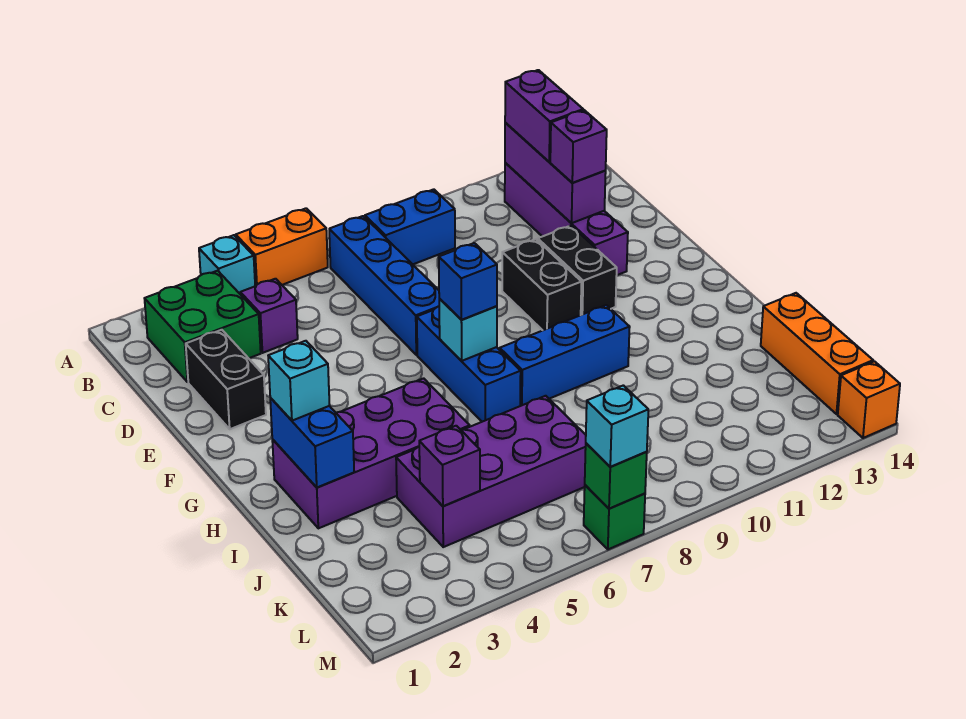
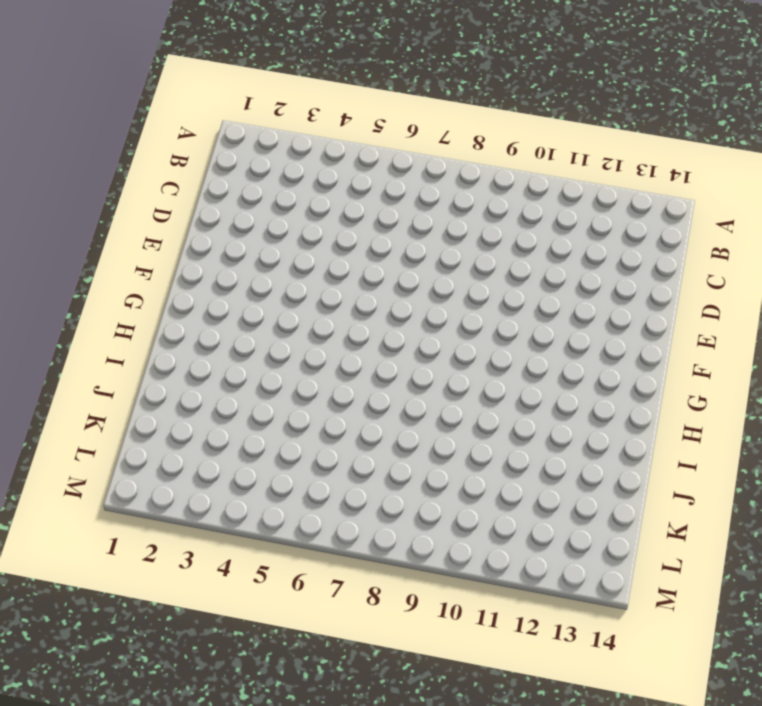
none -> cyan 1x1 brick [199,235,255,294]
none -> orange 1x2 brick [236,208,328,286]
none -> green 2x2 brick [144,271,261,382]

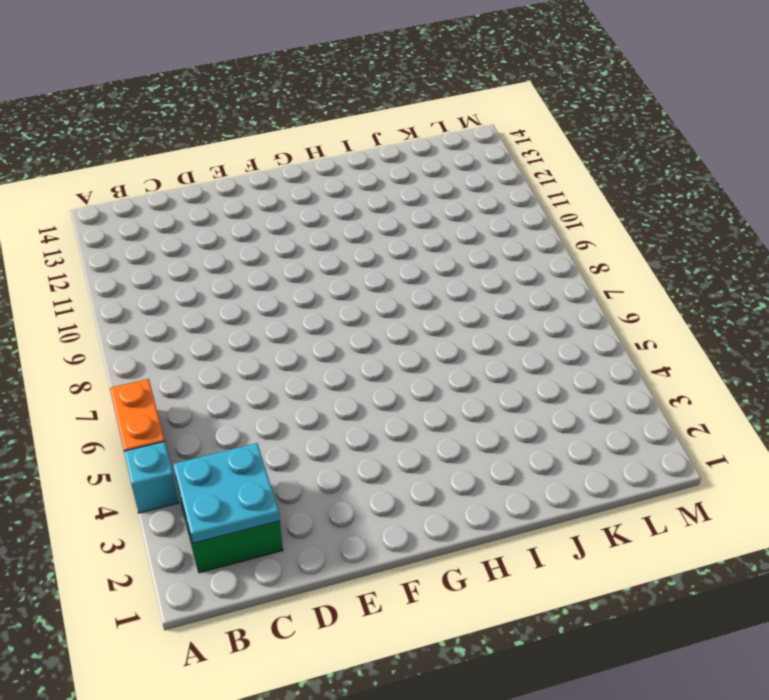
cyan 2x2 plate [173,443,280,543] -> none
none -> blue 1x4 brick [329,216,439,355]
none -> blue 1x2 brick [365,189,455,264]
none -> purple 1x4 brick [505,163,628,275]

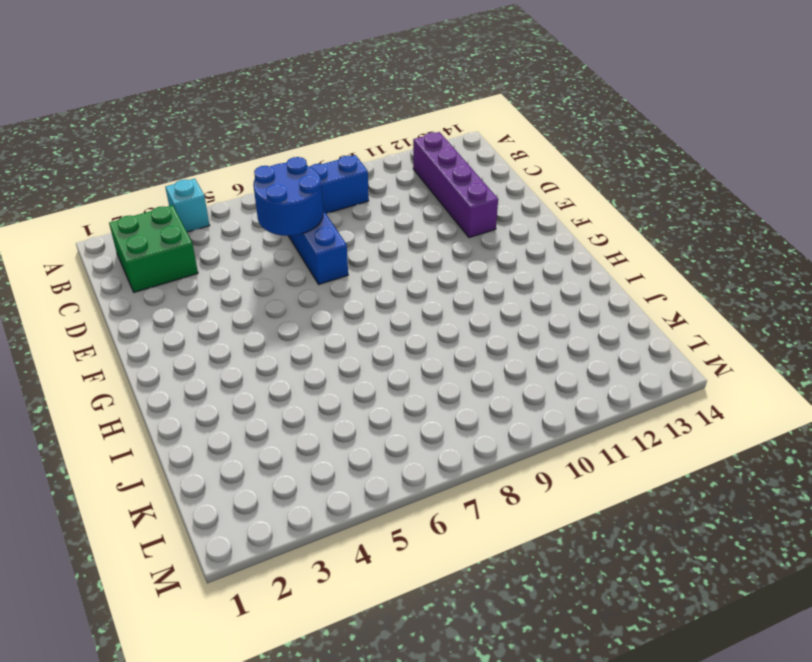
blue 2x2 round brick [253,157,323,236] -> none
none -> orange 1x2 brick [236,208,328,286]
none -> purple 1x1 brick [240,279,298,353]
none -> black 1x2 brick [186,330,266,429]

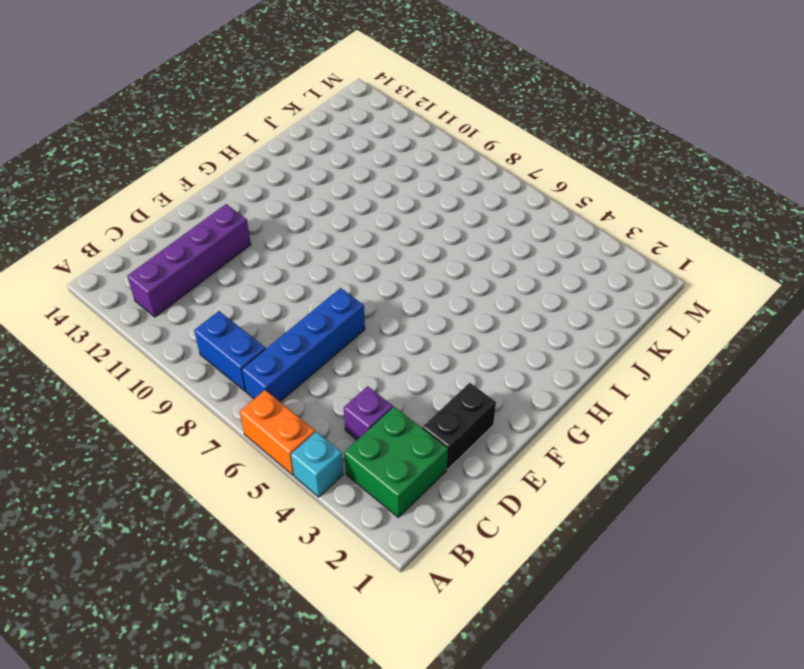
none -> black 1x2 brick [502,239,581,330]
none -> black 1x2 brick [538,226,617,315]
none -> blue 1x3 brick [417,306,521,422]

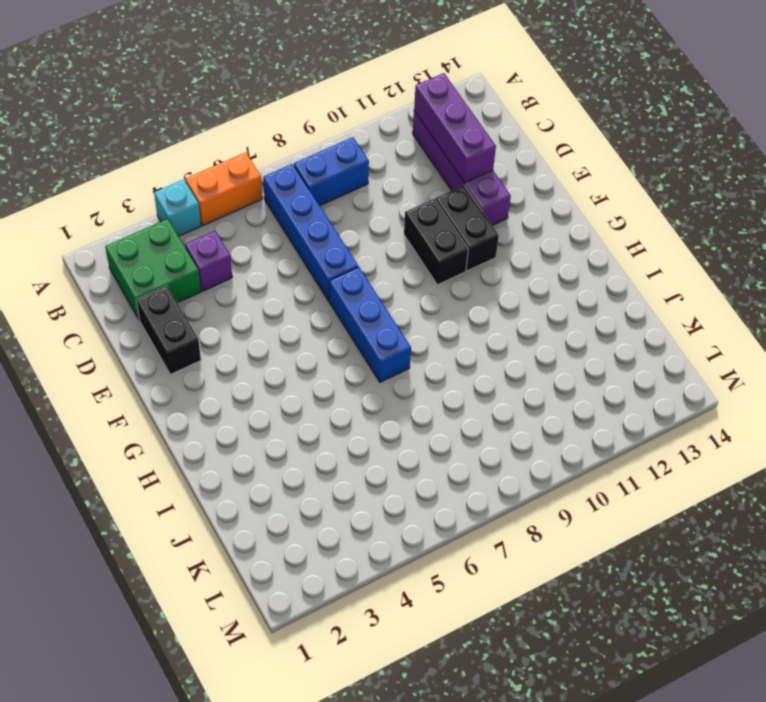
none -> purple 2x4 brick [272,378,470,528]
none -> blue 1x3 brick [500,305,630,406]
none -> purple 2x4 brick [396,396,586,547]

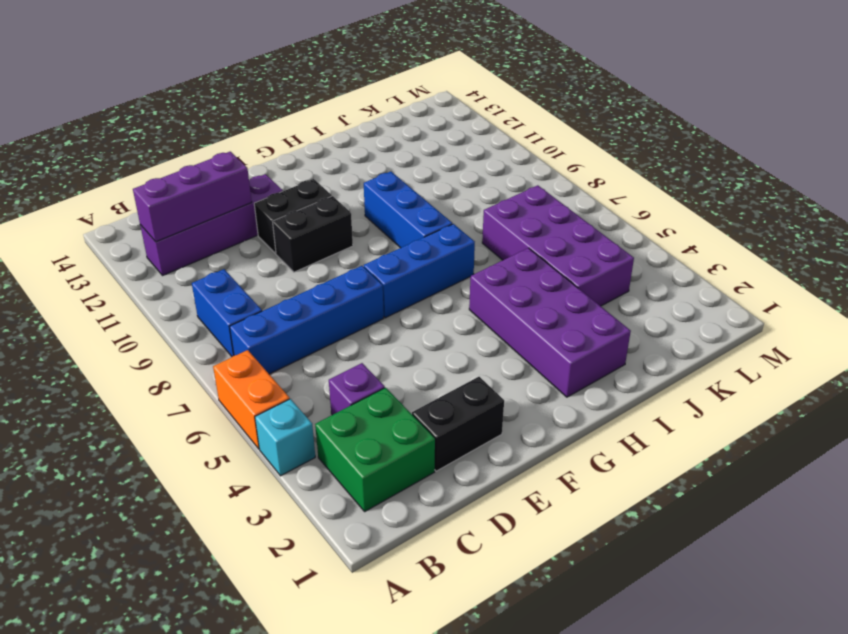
none -> orange 1x3 brick [761,293,873,414]
none -> green 1x1 brick [584,485,645,549]
none -> orange 1x1 brick [838,361,900,438]

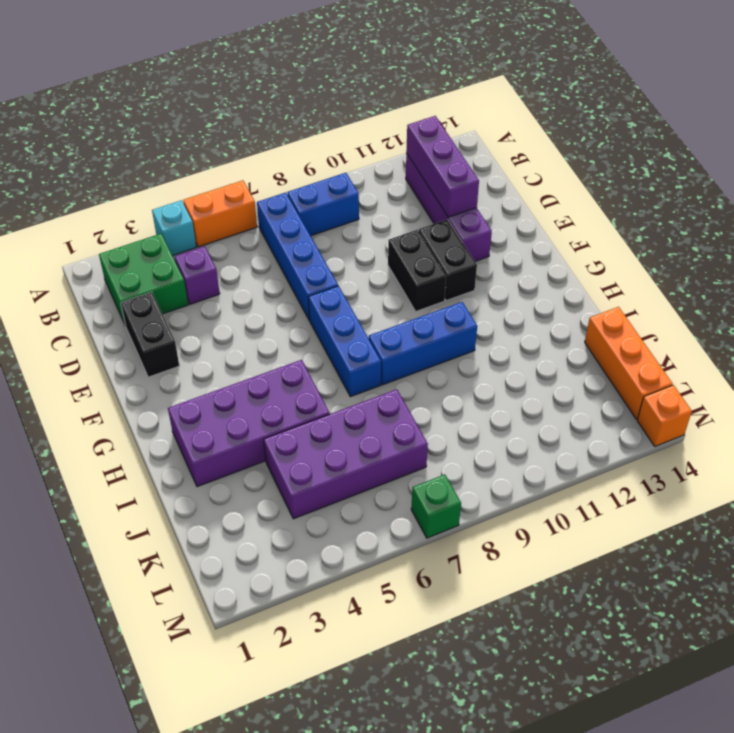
none -> cyan 1x1 brick [439,299,497,361]
none -> blue 1x2 brick [270,398,354,488]
none -> purple 1x1 brick [419,426,480,506]

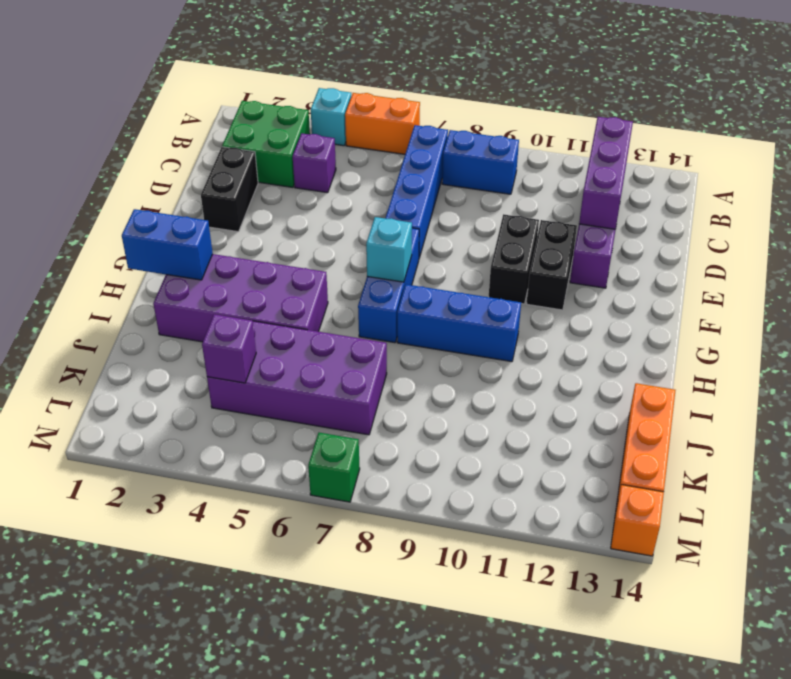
blue 1x2 brick [122,209,213,280] -> blue 1x2 brick turned to [270,398,354,488]
none -> green 1x1 brick [585,443,647,509]
none -> purple 1x2 brick [505,70,583,162]
none -> purple 1x1 brick [550,110,607,183]

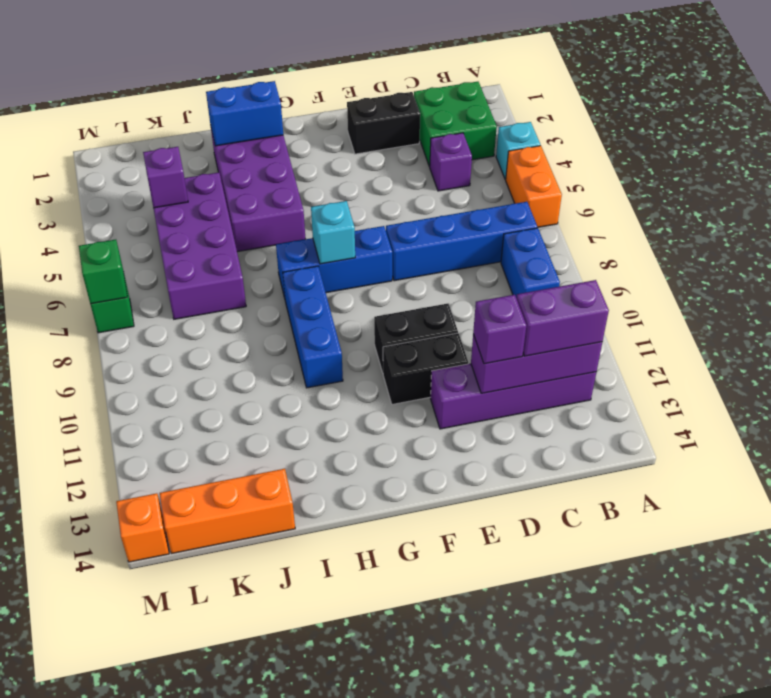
none -> blue 1x1 brick [439,243,497,320]
none -> cyan 1x1 brick [268,341,330,421]
none -> cyan 1x1 brick [586,385,648,467]

